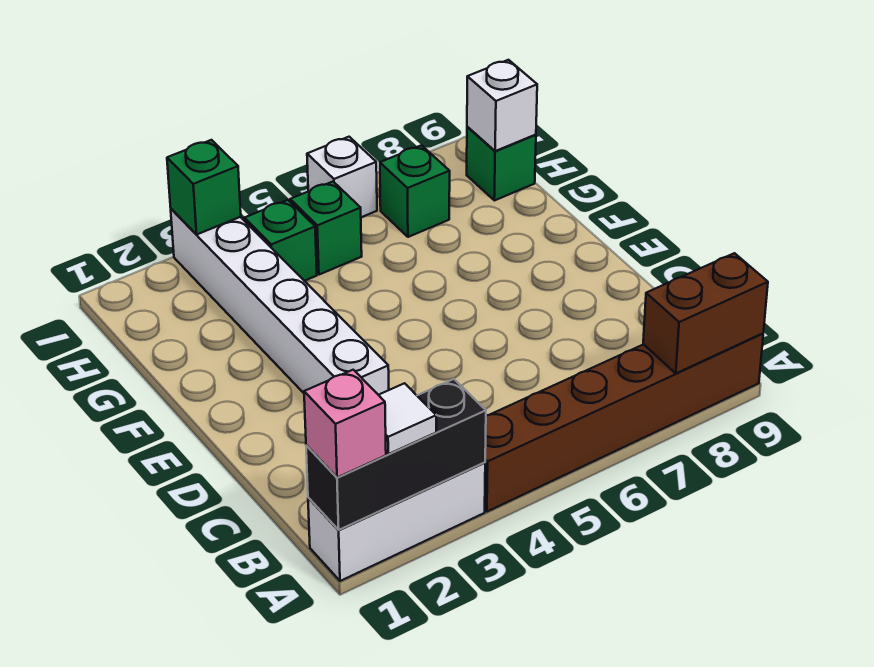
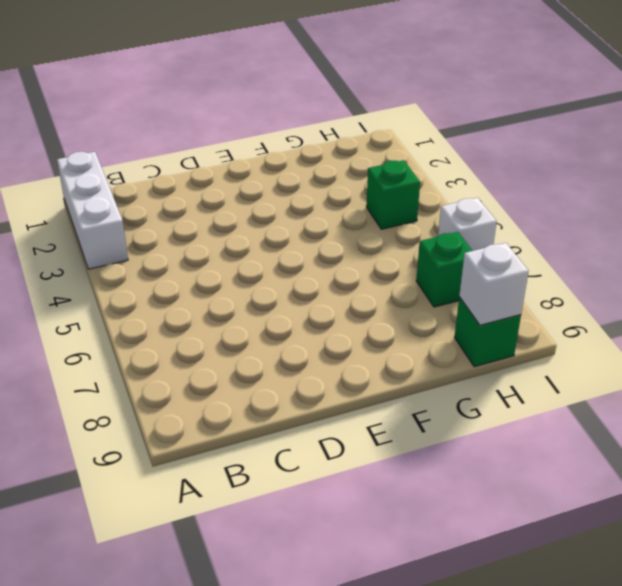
none -> brown 1x6 brick [485,333,763,512]
none -> white 1x6 brick [171,209,389,395]
none -> green 1x1 brick [290,182,362,275]

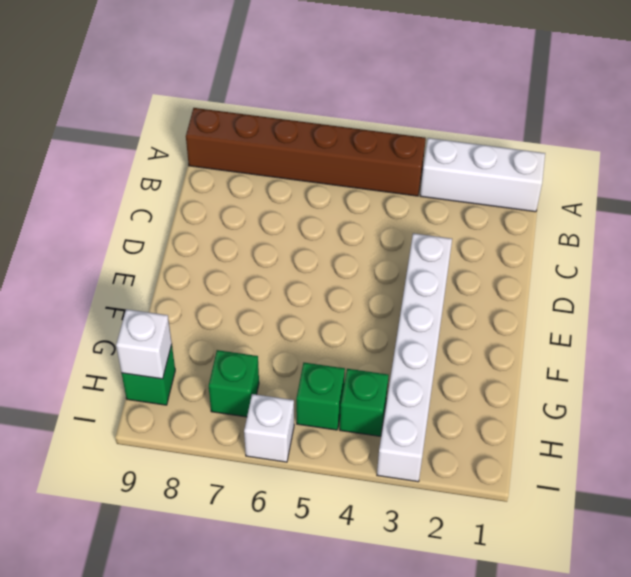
none -> black 1x3 brick [306,379,486,530]
none -> brown 1x2 brick [643,253,768,373]
none -> green 1x1 brick [167,140,241,235]

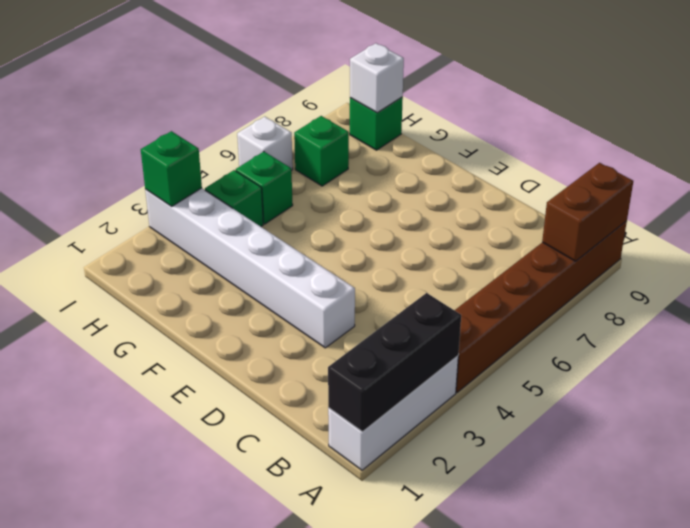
none -> pink 1x1 brick [304,370,386,477]
none -> white 1x1 tile [379,383,436,454]

